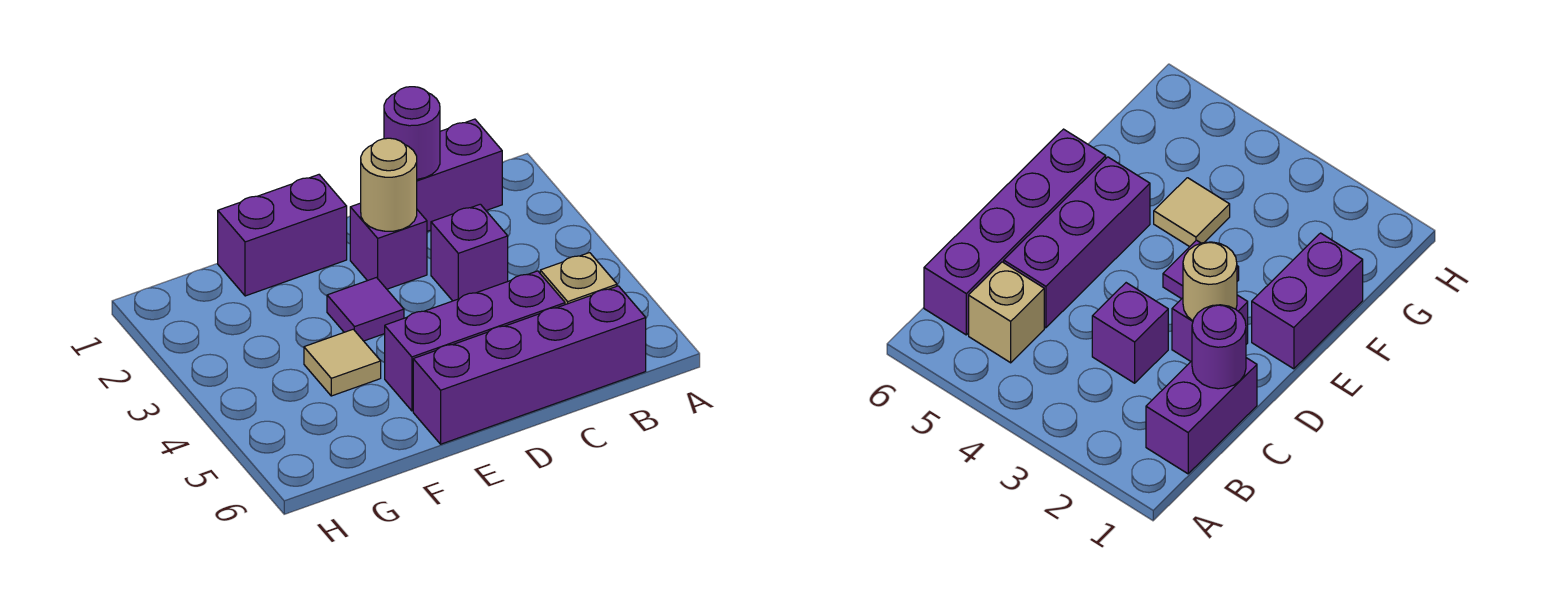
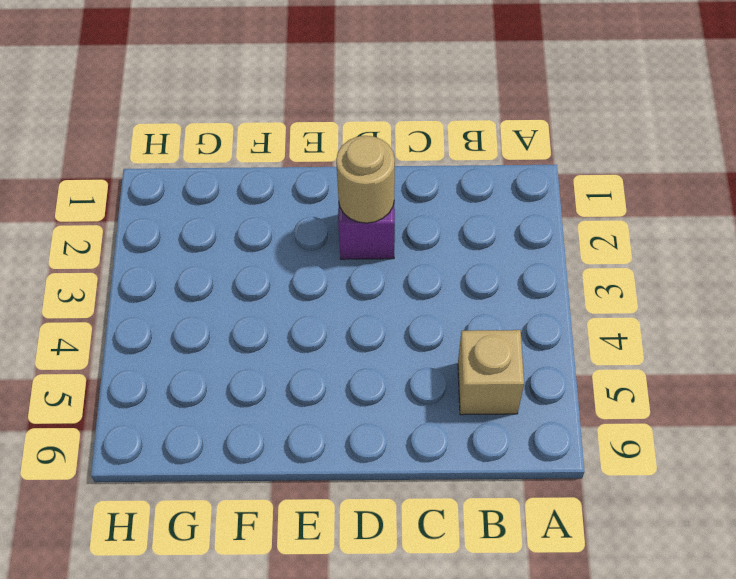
none -> purple 1x2 brick [417,119,502,231]
none -> purple 1x4 brick [413,286,646,444]

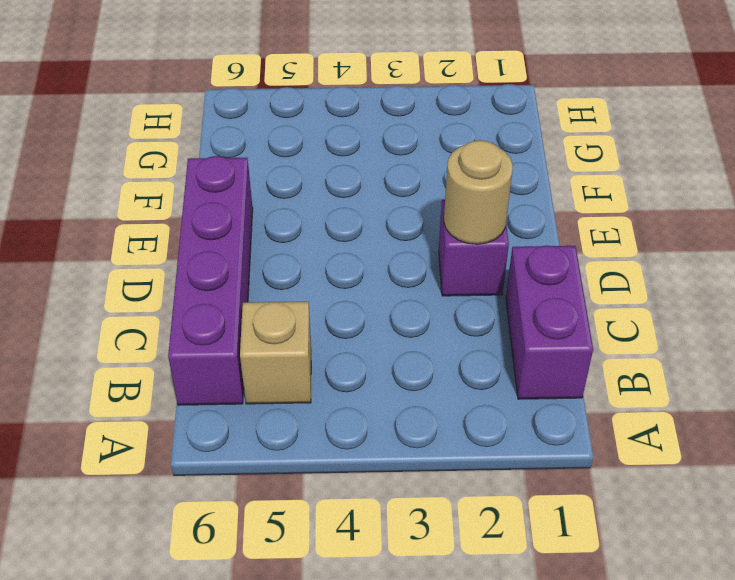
none -> purple 1x1 brick [431,204,508,301]
none -> purple 1x3 brick [385,271,565,411]

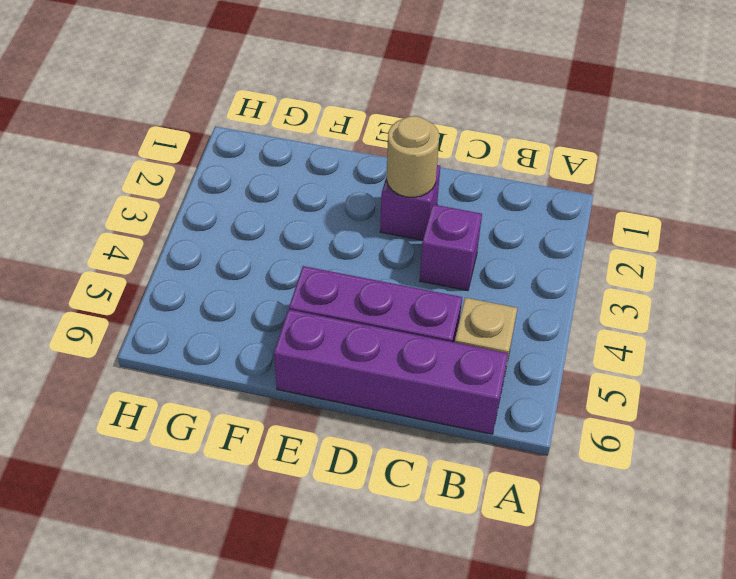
none -> purple 1x2 brick [417,119,502,231]
none -> purple 1x2 brick [218,175,347,296]

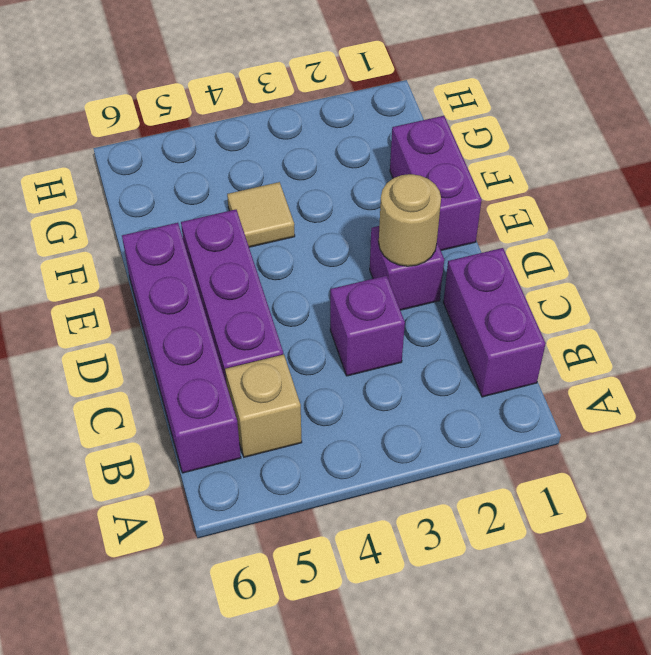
none -> purple 1x1 tile [327,278,404,341]
none -> purple 1x1 round brick [384,87,440,179]

